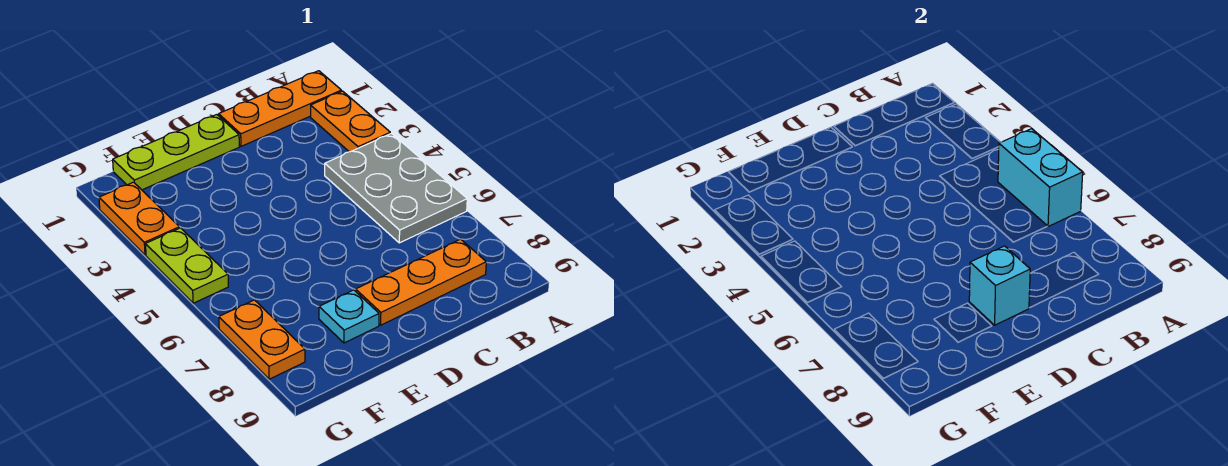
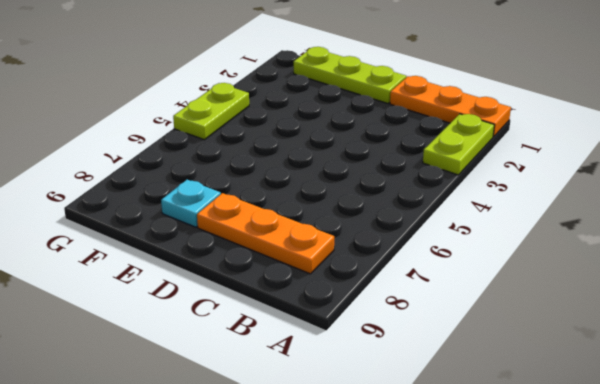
lime 1x2 plate [423,114,494,175] -> orange 1x2 plate [311,91,390,152]
none -> grey 2x3 plate [325,134,467,243]
none -> orange 1x2 plate [99,182,179,255]

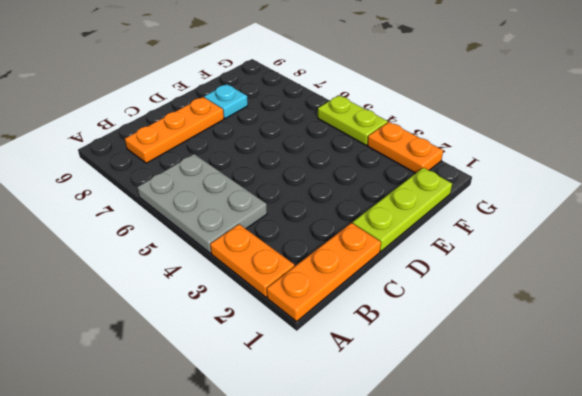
none -> orange 1x2 plate [219,300,305,379]
none -> cyan 1x2 brick [998,129,1083,227]

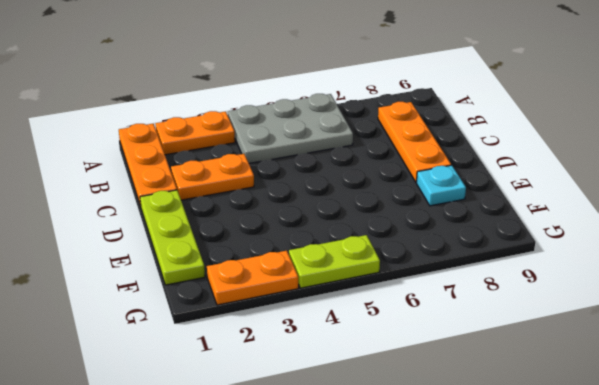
orange 1x2 plate [171,154,254,200] -> orange 1x2 plate moved to [219,300,305,379]
none -> cyan 1x2 brick [998,129,1083,227]
none -> cyan 1x1 brick [969,246,1030,325]

